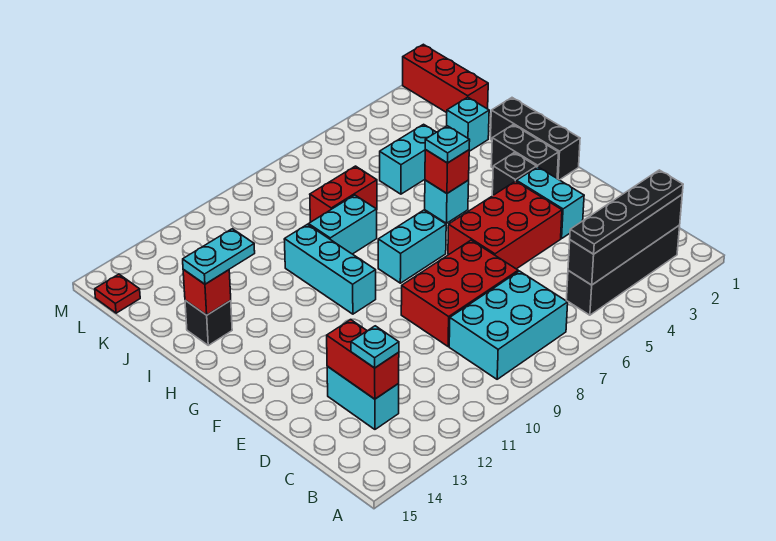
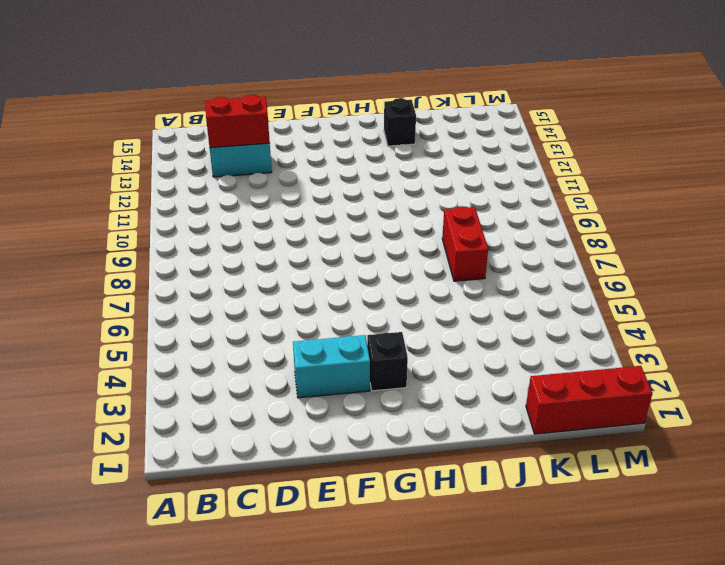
none -> black 1x4 brick [566,225,680,315]
none -> cyan 2x3 brick [449,271,568,379]
none -> red 2x3 brick [401,240,518,346]

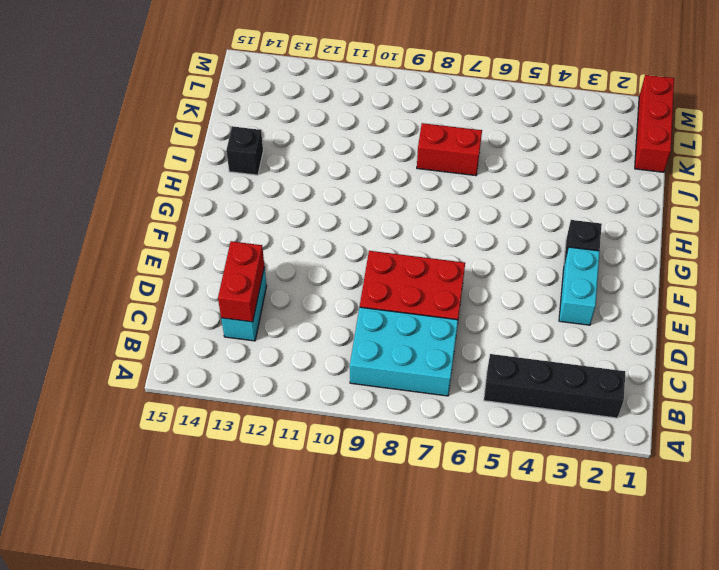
none -> red 2x3 brick [448,181,562,269]
none -> black 1x3 brick [491,98,580,180]
none -> black 1x2 brick [491,125,559,178]

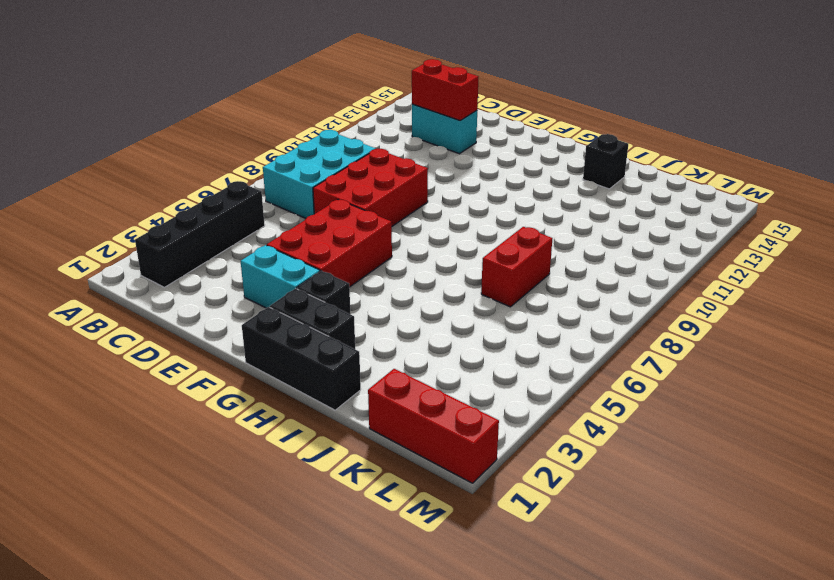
none -> cyan 1x2 brick [378,210,446,283]
none -> cyan 1x3 brick [284,224,376,314]
none -> cyan 1x1 brick [425,180,469,223]

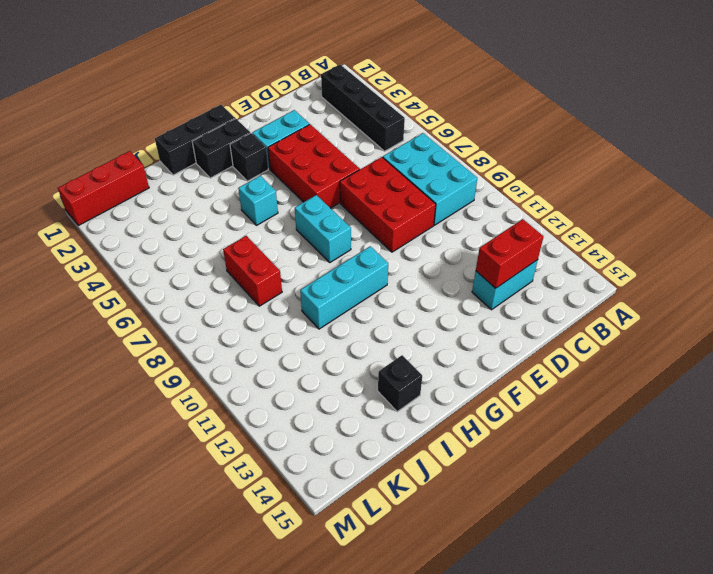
none -> cyan 1x2 brick [309,195,377,254]
none -> cyan 1x1 brick [447,97,489,151]
none -> cyan 1x2 brick [380,124,436,194]

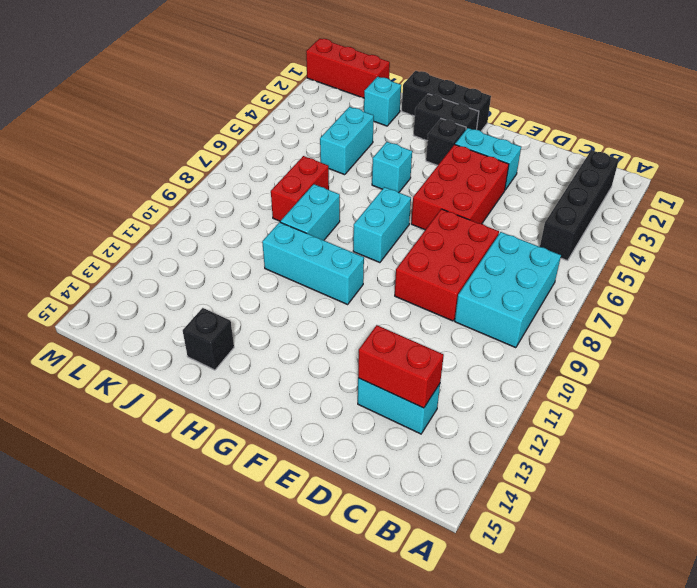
none -> red 1x1 plate [95,274,140,313]
none -> black 1x4 brick [568,195,682,285]
none -> red 1x1 brick [425,150,469,193]

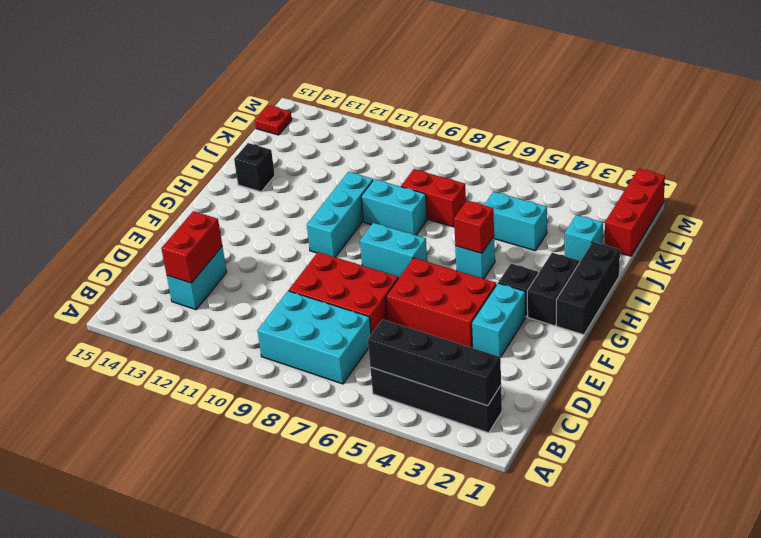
none -> red 1x1 brick [183,270,231,315]
none -> black 1x4 plate [570,170,683,254]
none -> cyan 1x1 plate [351,326,399,368]

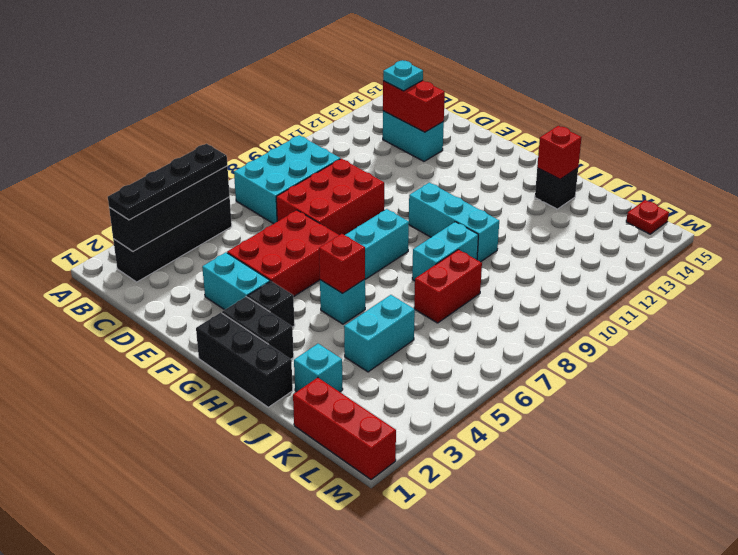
none -> cyan 1x1 plate [425,126,470,163]
none -> cyan 1x2 plate [183,229,255,284]

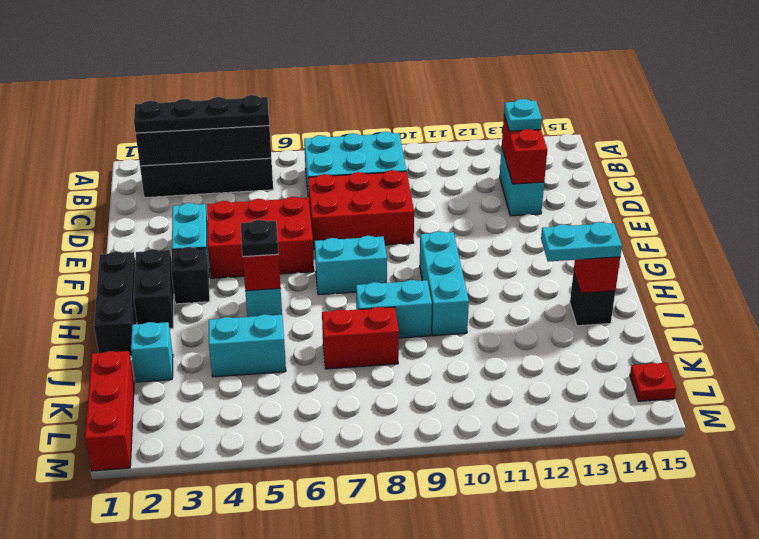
black 1x1 plate [241,220,278,257] -> cyan 1x1 plate [425,126,470,163]

